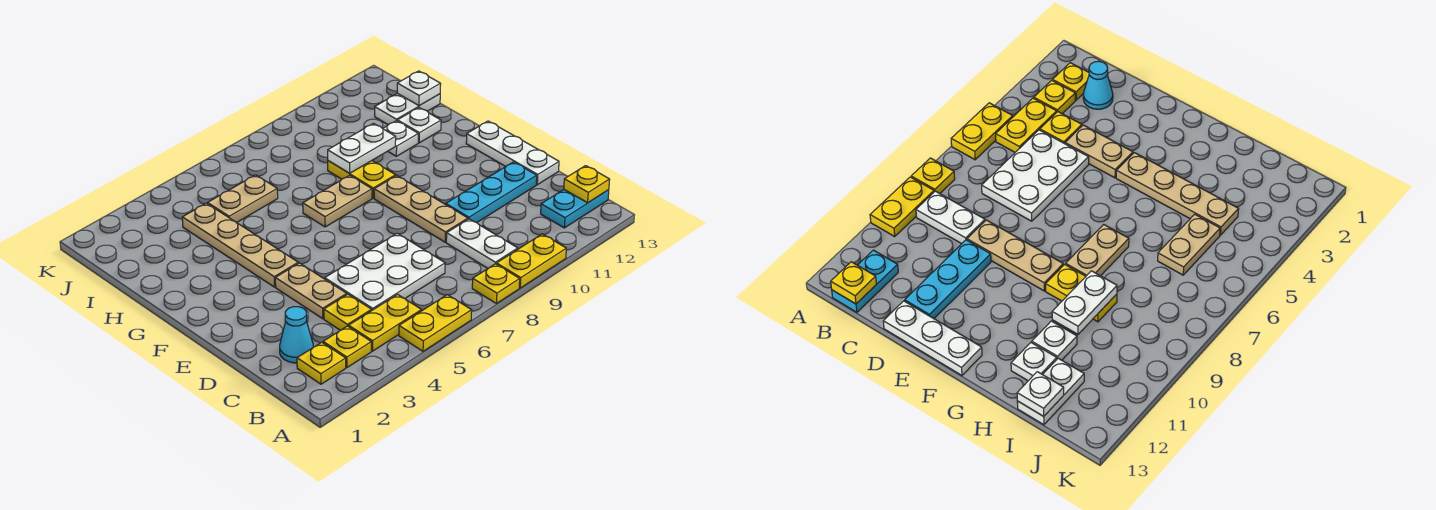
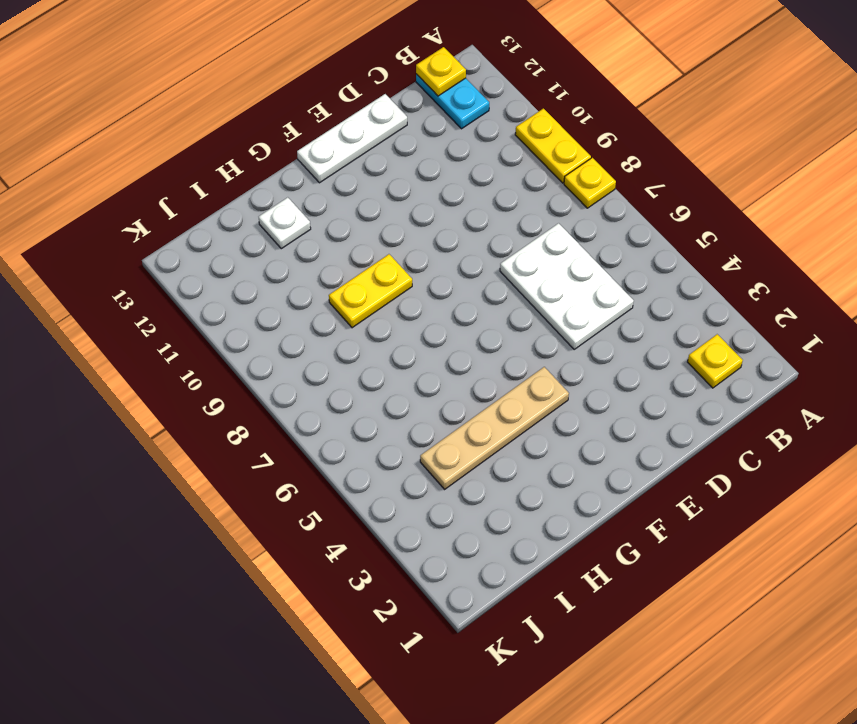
none -> yellow 1x2 plate [399,295,472,351]
none -> yellow 1x1 plate [323,326,371,368]
none -> yellow 1x2 plate [349,294,421,351]

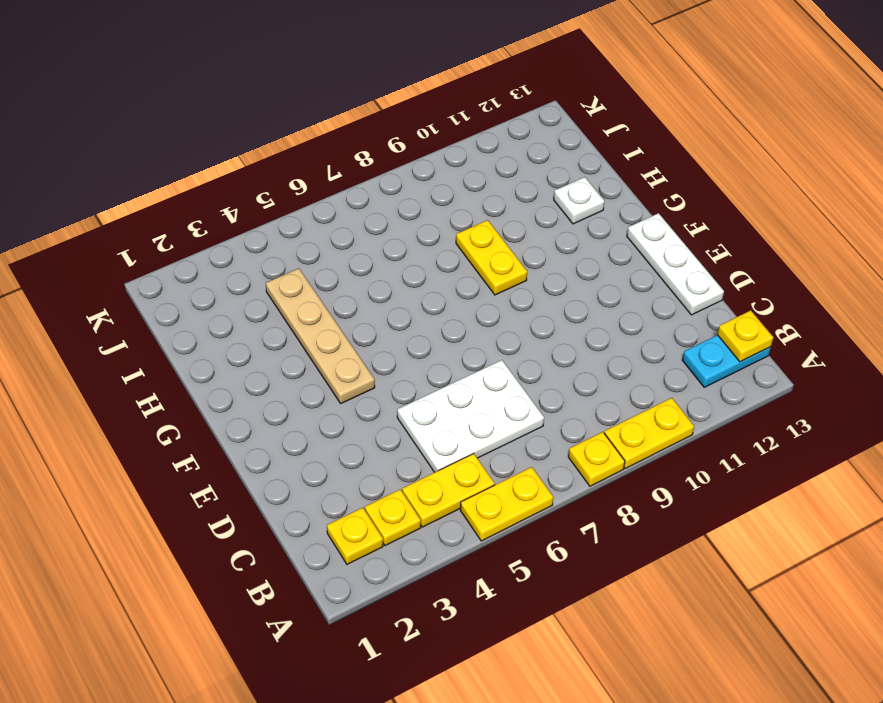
none -> white 1x2 plate [446,219,518,268]
none -> cyan 1x1 cone [280,307,313,363]
none -> yellow 1x1 plate [324,294,371,330]

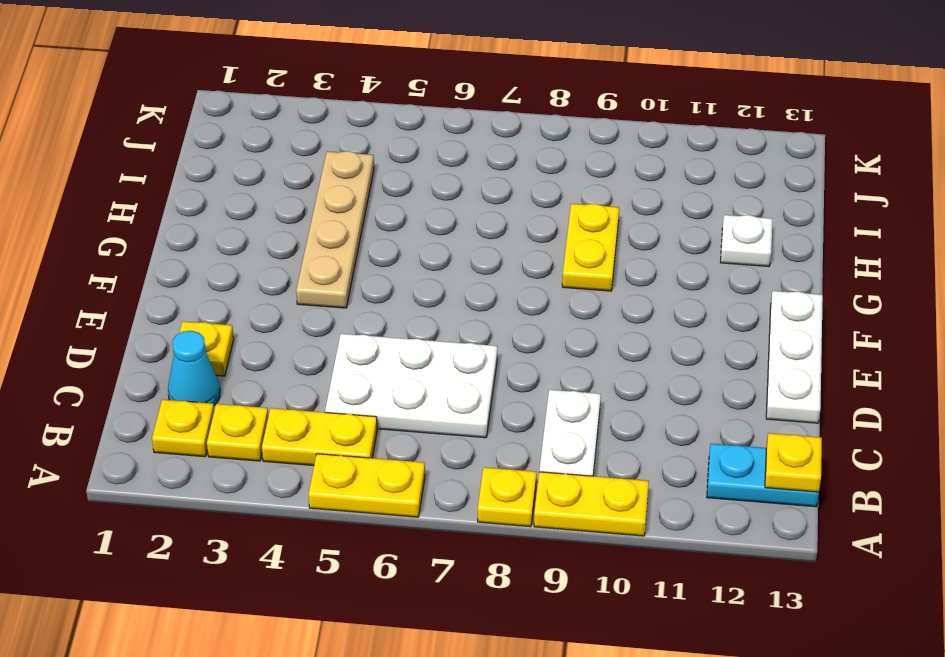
yellow 1x1 plate [173,321,234,376] -> yellow 1x1 plate moved to [324,294,371,330]
none -> tan 1x2 plate [275,263,347,319]
none -> tan 1x3 plate [374,176,468,242]
none -> cyan 1x3 plate [446,162,537,223]

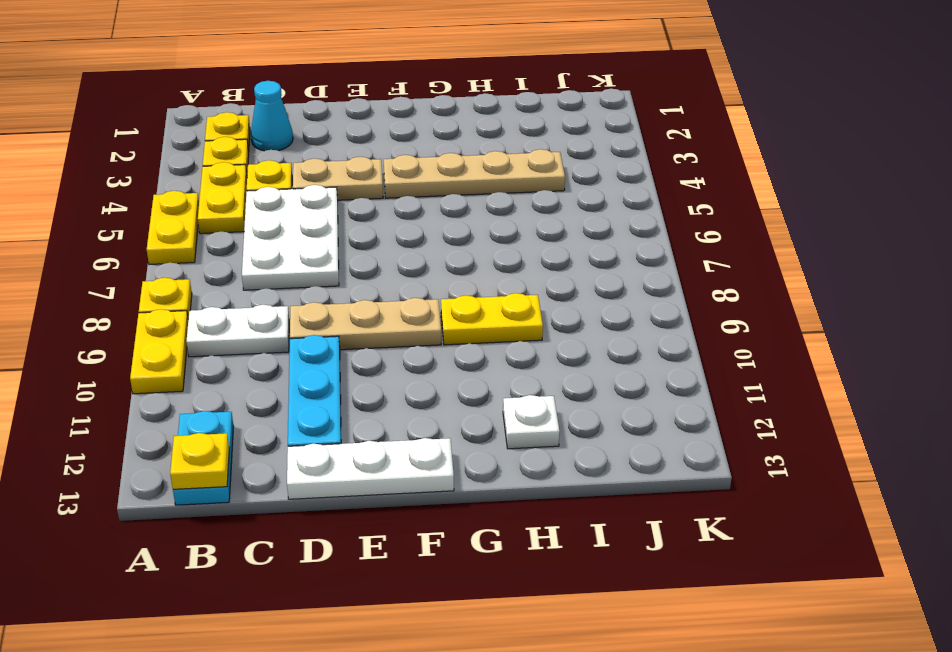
none -> tan 1x2 plate [303,175,372,227]
none -> white 1x1 plate [383,121,418,156]
none -> tan 1x2 plate [208,175,278,223]

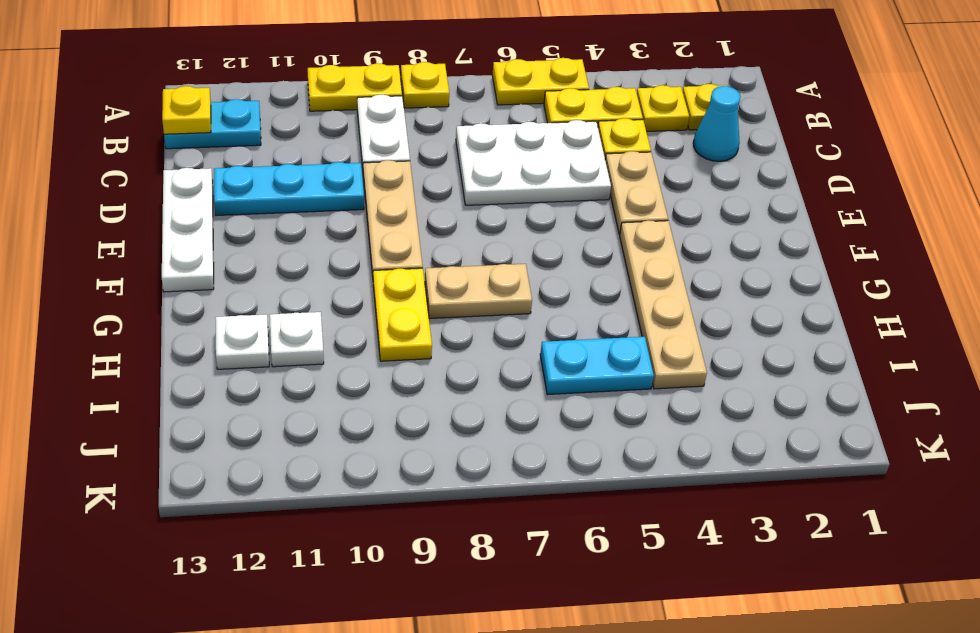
cyan 1x2 plate [540,337,654,395] -> tan 1x2 plate [208,175,278,223]
none -> white 1x2 plate [375,93,440,125]
none -> white 1x2 plate [328,123,396,173]
none -> white 1x1 plate [397,71,441,106]

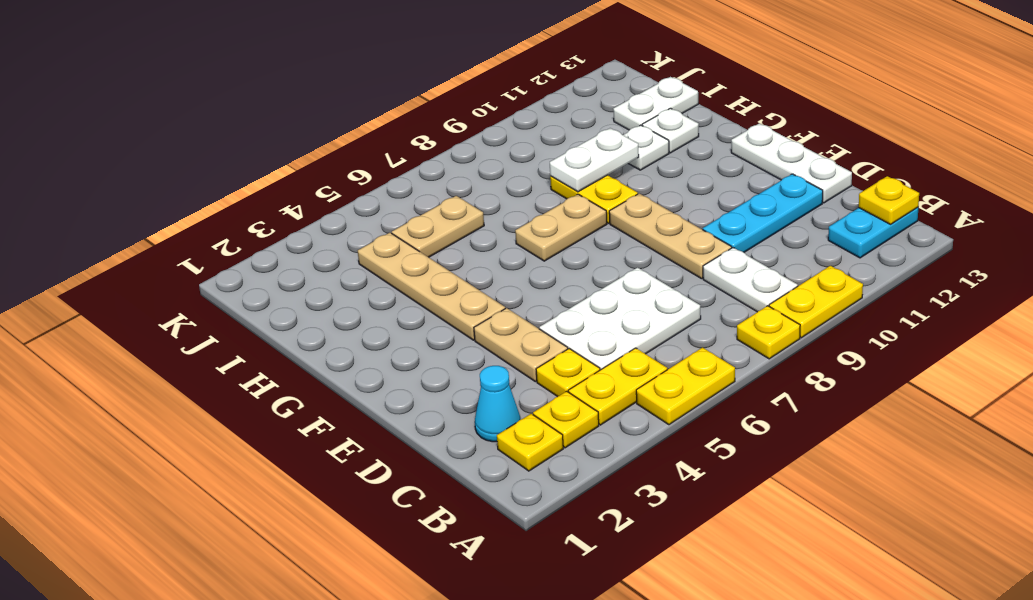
none -> white 1x1 plate [397,71,441,106]

